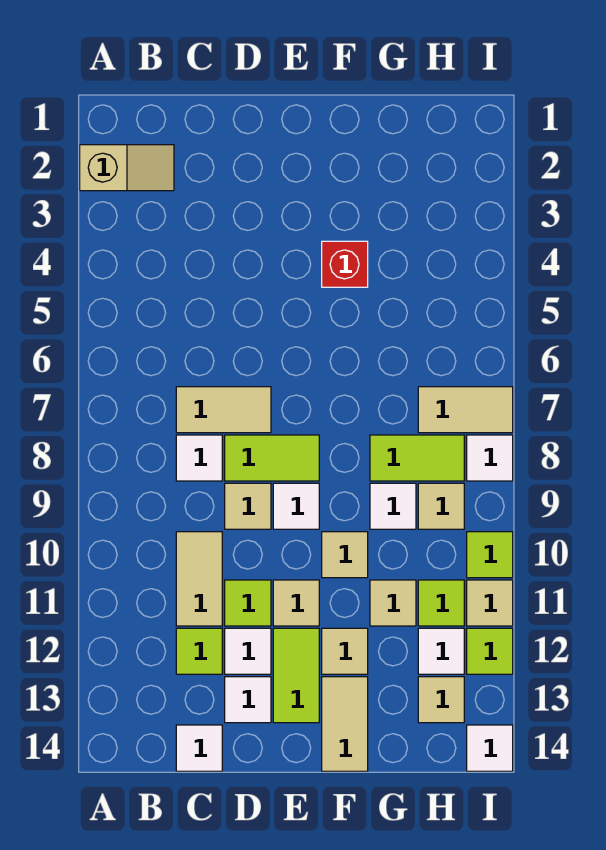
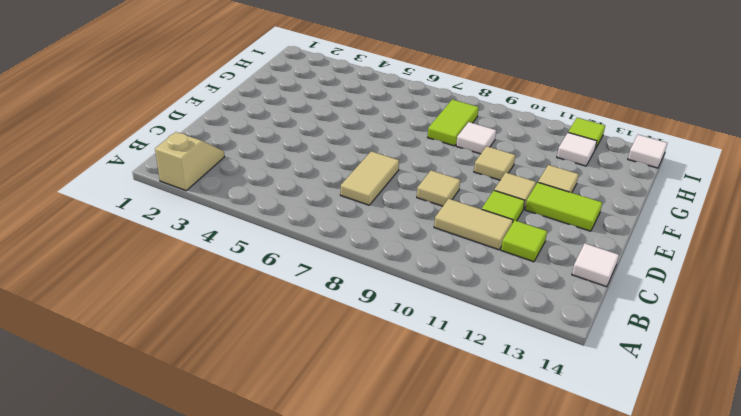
none -> white 1x1 tile [176,435,222,481]
none -> lime 1x2 tile [225,435,319,481]
none -> white 1x1 tile [225,628,271,674]
none -> white 1x1 tile [225,677,271,723]

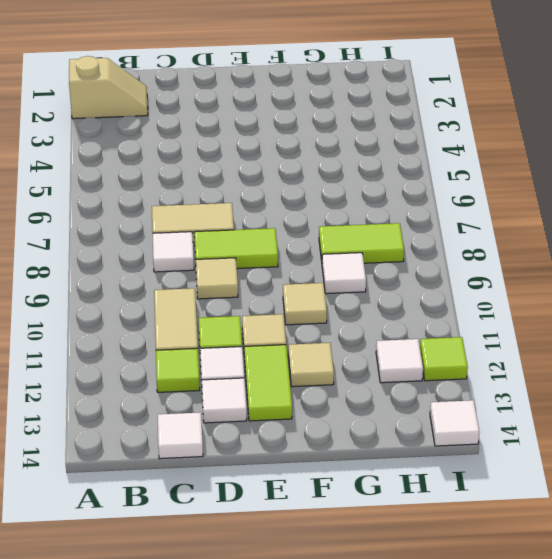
none -> white 1x1 tile [273,483,319,529]
none -> red 1x1 brick [322,241,368,287]
none -> tan 1x2 tile [322,677,368,771]
none -> tan 1x1 tile [370,580,416,626]

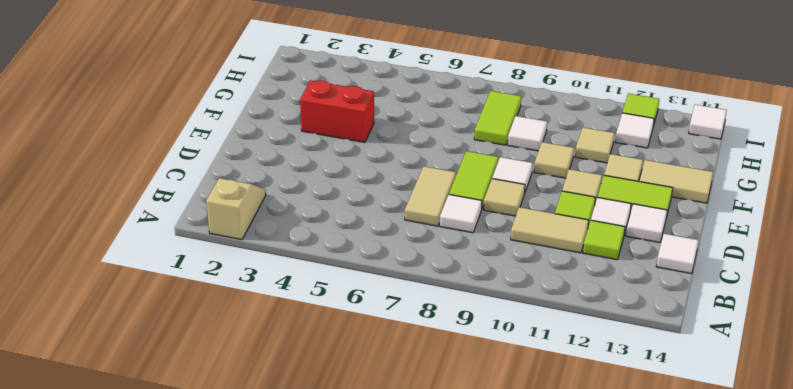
red 1x2 brick [300,80,374,142] -> red 1x1 brick [322,241,368,287]
none -> tan 1x2 tile [418,387,513,433]
none -> tan 1x1 tile [418,483,464,529]
none -> lime 1x1 tile [418,580,464,626]
none -> tan 1x1 tile [418,677,464,723]

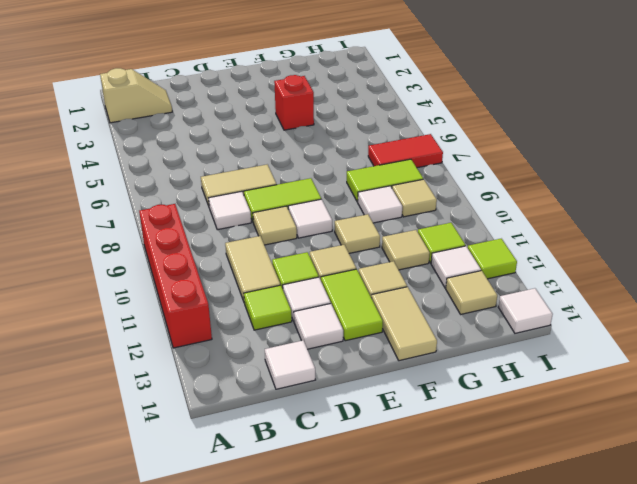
red 1x4 brick [139,204,212,348] -> none
red 1x2 tile [368,134,443,168] -> tan 1x2 tile [418,387,513,433]
none -> white 1x1 tile [467,435,513,481]
none -> lime 1x1 tile [467,532,513,578]
none -> tan 1x1 tile [467,580,513,626]

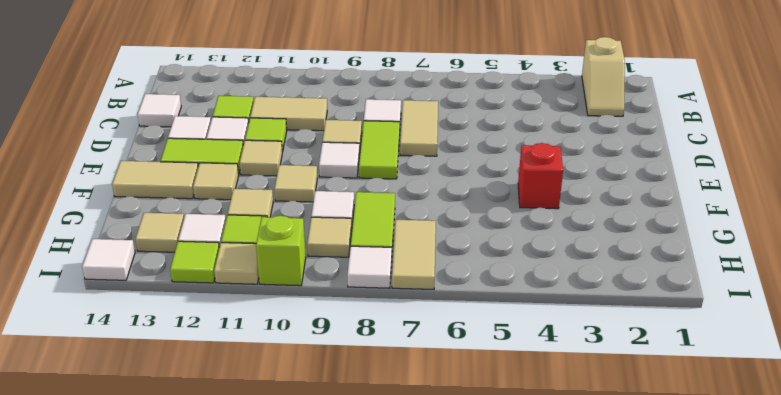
lime 1x1 brick [256,216,306,286] -> lime 1x1 tile [467,532,513,578]

